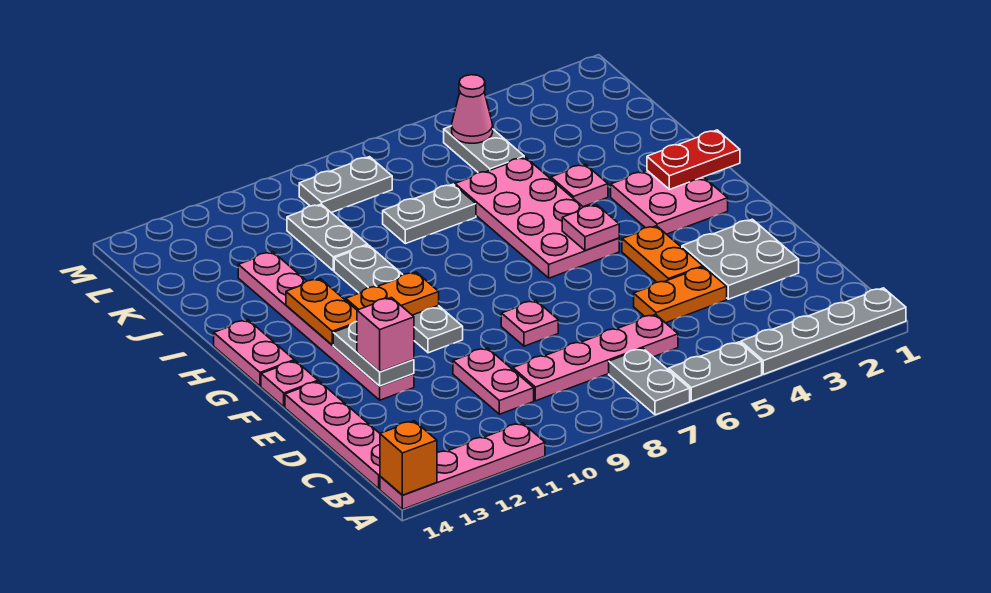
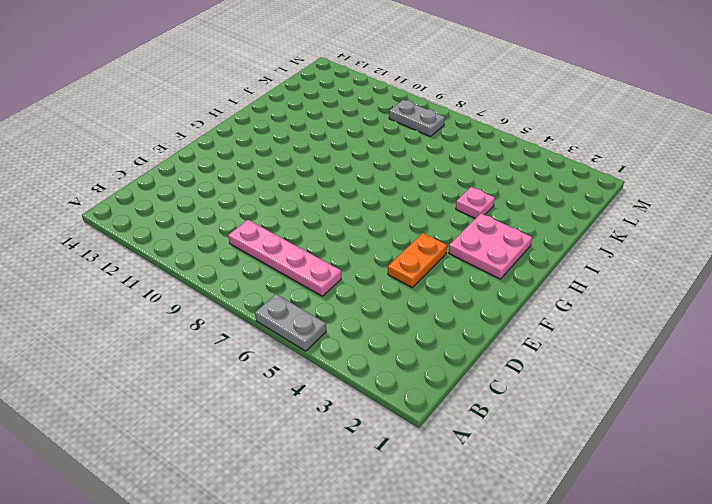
none -> grey 1x4 plate [741,288,906,374]
none -> grey 1x2 plate [609,349,690,415]
none -> pink 1x4 plate [380,423,545,509]
none -> pink 1x4 plate [285,381,380,489]

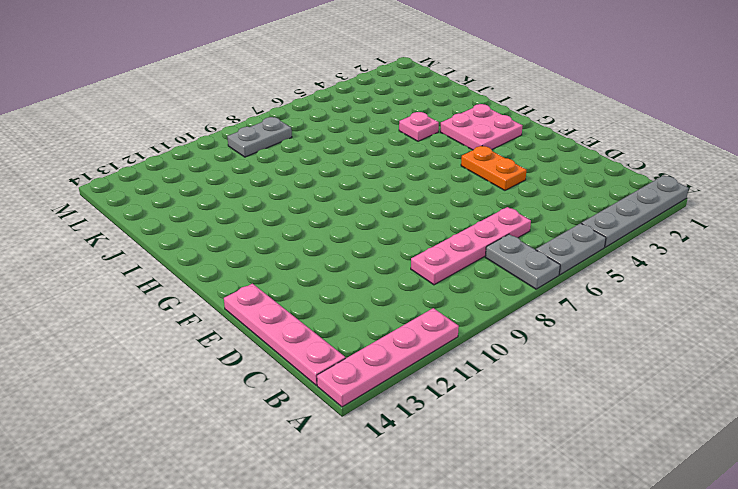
none -> pink 1x2 plate [453,348,534,414]
none -> grey 2x2 plate [682,219,799,299]
none -> orange 1x2 plate [634,267,727,323]
none -> pink 1x1 plate [501,300,558,346]

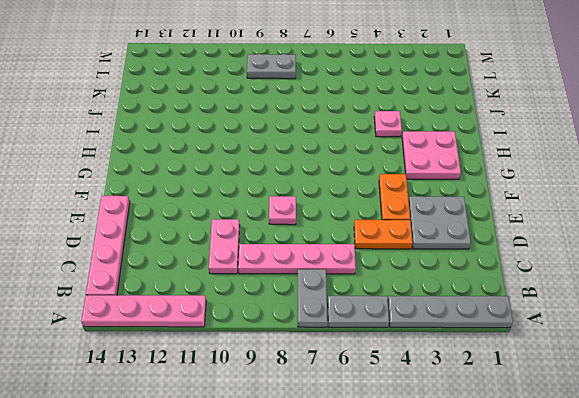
none -> pink 1x6 plate [238,252,414,400]
none -> grey 1x4 plate [334,245,463,353]
none -> pink 1x1 plate [261,361,318,407]
none -> pink 2x4 plate [455,157,619,278]

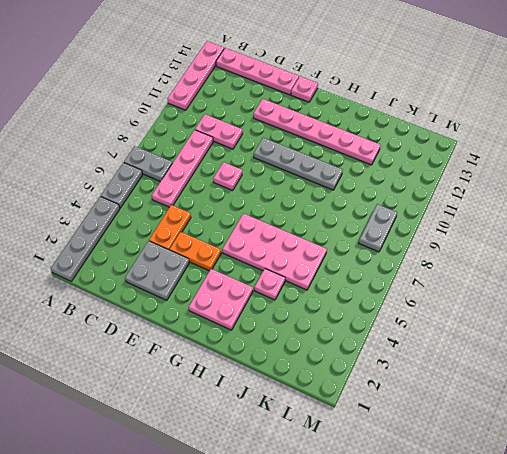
none -> pink 1x2 plate [214,320,294,386]
none -> grey 1x2 plate [383,184,476,244]
none -> grey 1x2 plate [287,204,368,271]
none -> grey 1x2 plate [444,126,524,173]

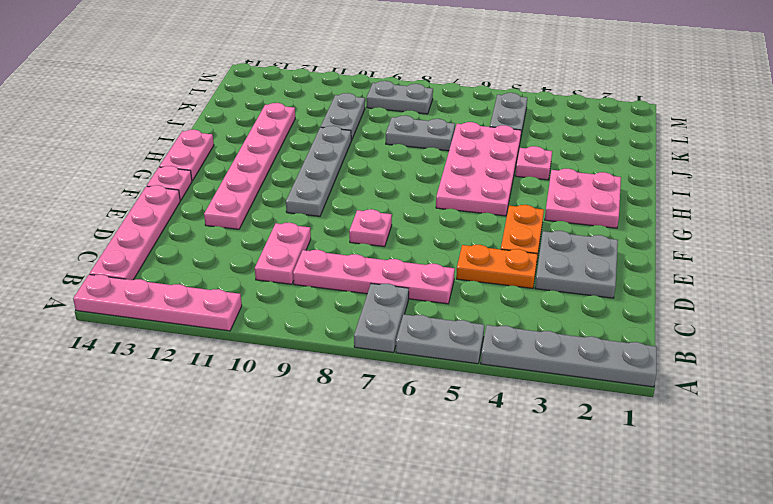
none -> orange 1x1 brick [380,421,437,495]
none -> grey 1x2 plate [333,322,414,386]
none -> pink 1x1 plate [562,205,619,250]
none -> orange 1x2 plate [346,272,439,315]

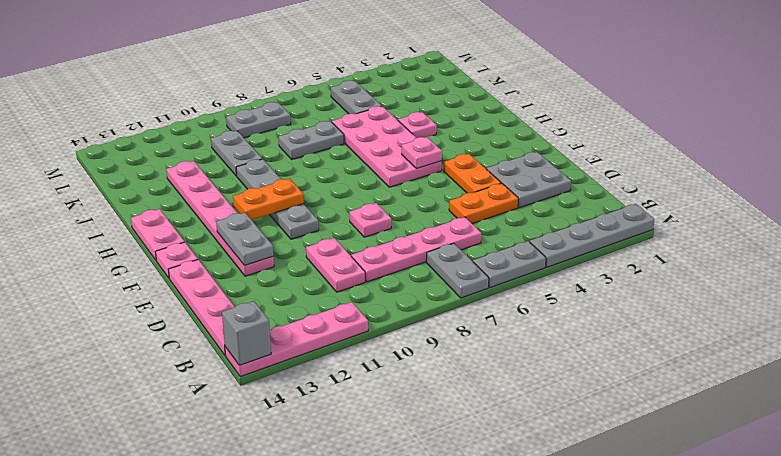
grey 1x1 brick [222,301,271,365] -> orange 1x1 brick [380,421,437,495]
none -> pink 2x2 plate [611,171,728,234]
none -> orange 1x2 plate [286,279,357,345]
none -> red 1x2 plate [647,130,740,189]
none -> pink 1x1 cone [452,75,493,143]

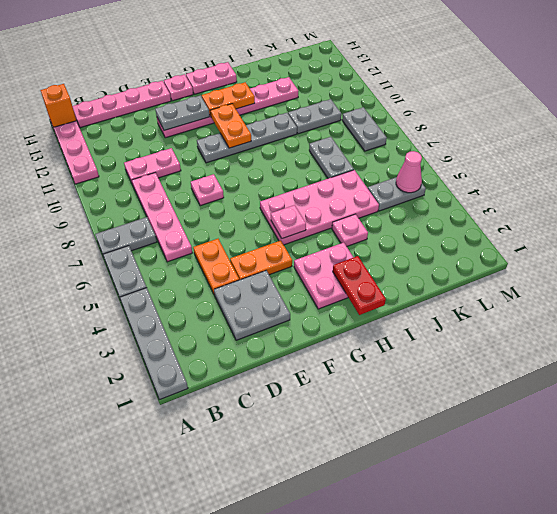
none -> pink 1x1 brick [357,297,414,372]

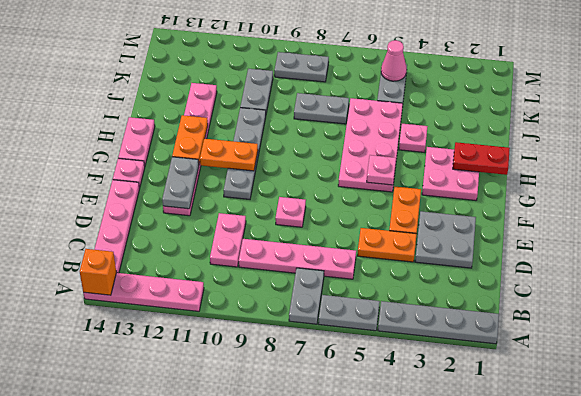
none -> pink 1x1 brick [357,297,414,372]

